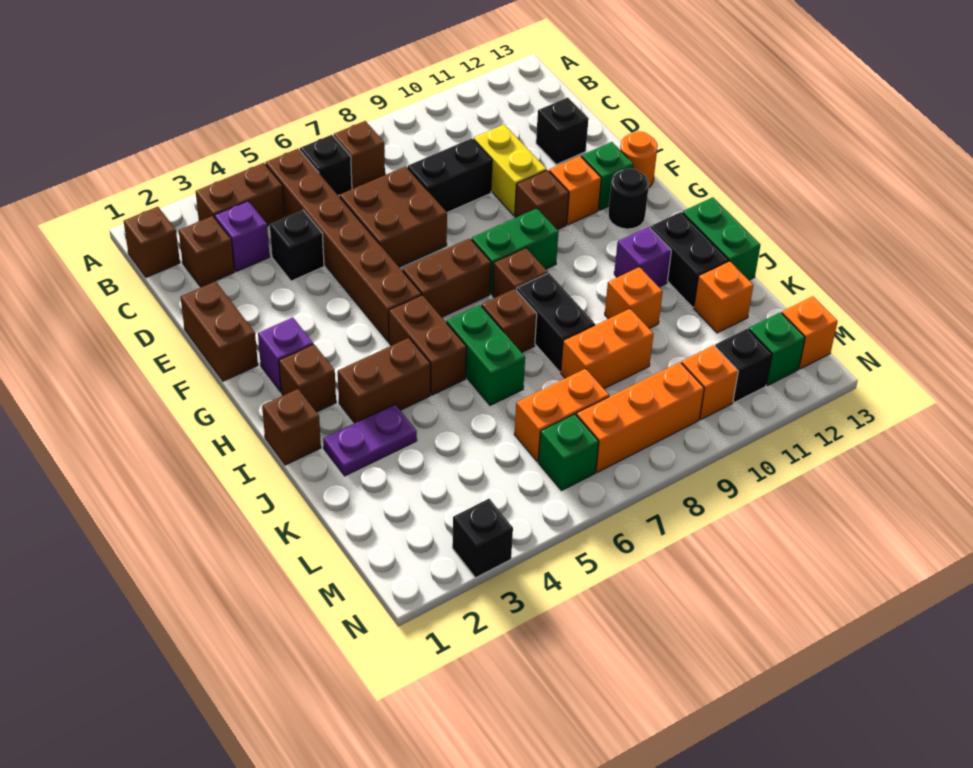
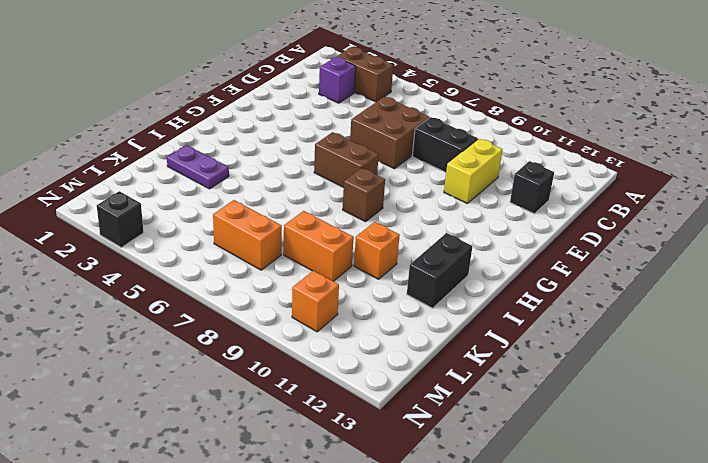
none -> brown 1x1 brick [124,207,180,277]
none -> brown 1x6 brick [266,149,421,342]
none -> black 1x1 brick [300,135,352,196]
none -> brown 1x1 brick [334,121,385,189]

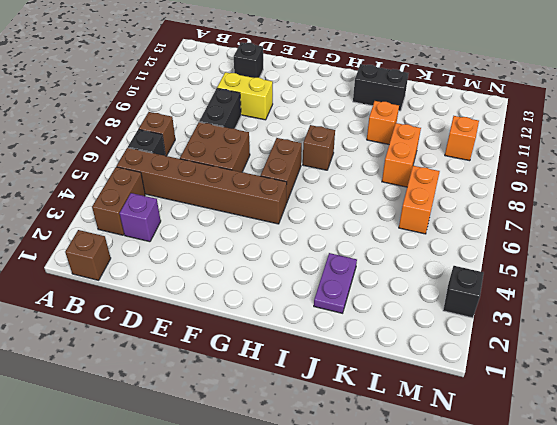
none -> brown 1x1 brick [179,216,234,287]
none -> black 1x1 brick [270,210,324,281]
none -> brown 1x2 brick [181,281,258,381]
none -> brown 1x1 brick [515,170,569,230]

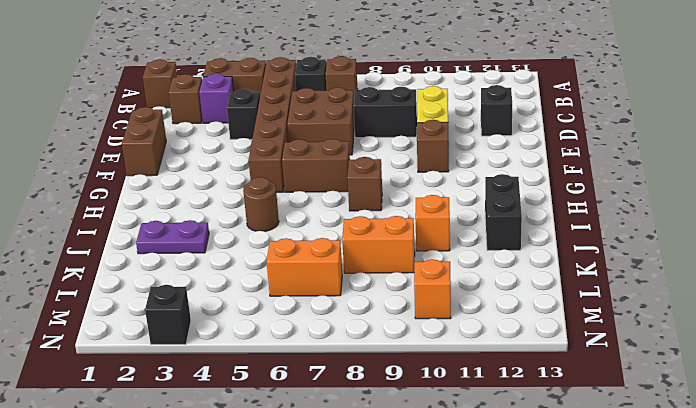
brown 1x1 round brick [243,177,279,231] -> brown 1x2 brick [389,295,466,395]
none -> orange 1x1 brick [549,156,601,225]
none -> green 1x1 brick [581,142,633,210]
none -> orange 1x1 round brick [620,131,658,187]
none -> purple 1x1 brick [258,318,313,391]

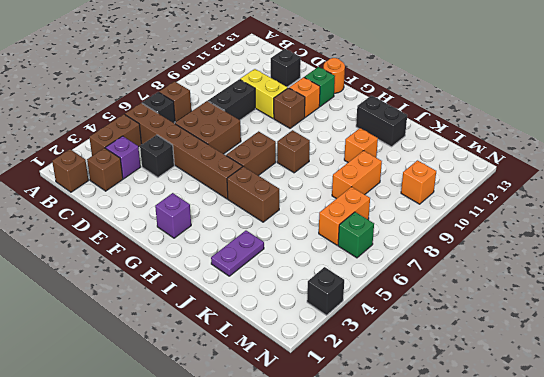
none -> brown 1x2 brick [181,281,258,381]
none -> green 1x2 brick [471,208,559,294]
none -> black 1x1 round brick [608,168,649,229]
none -> brown 1x1 brick [279,344,336,412]

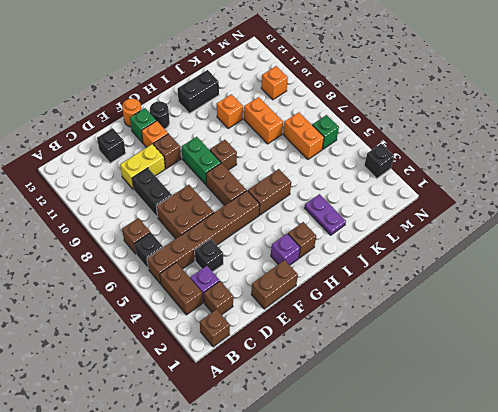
none -> brown 1x1 brick [262,389,321,465]
none -> brown 1x2 brick [338,338,430,423]
none -> green 1x2 brick [446,305,525,405]
none -> brown 1x1 brick [482,289,537,352]

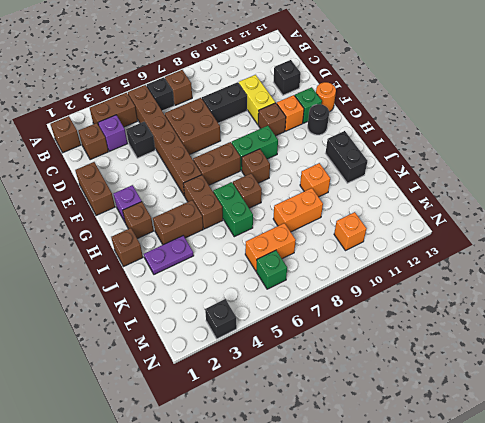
none -> black 1x2 brick [516,273,595,372]
none -> purple 1x1 brick [614,227,671,287]
none -> green 1x2 brick [682,197,760,280]
none -> orange 1x1 brick [694,261,753,333]

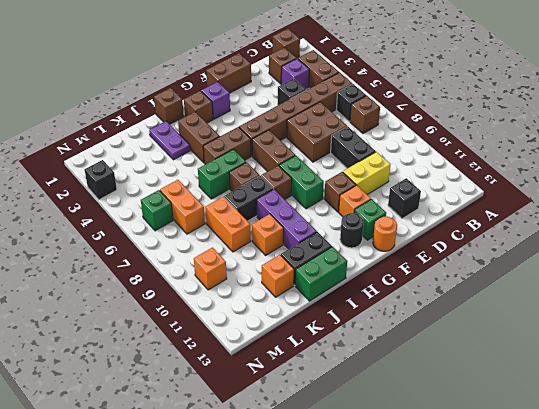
purple 1x3 brick [257,189,317,249] -> purple 1x1 brick [614,227,671,287]
none -> orange 1x3 brick [576,362,704,472]
none -> black 1x1 brick [715,329,772,402]
none -> green 1x1 brick [749,312,805,386]
none -> orange 1x1 brick [782,296,838,369]

